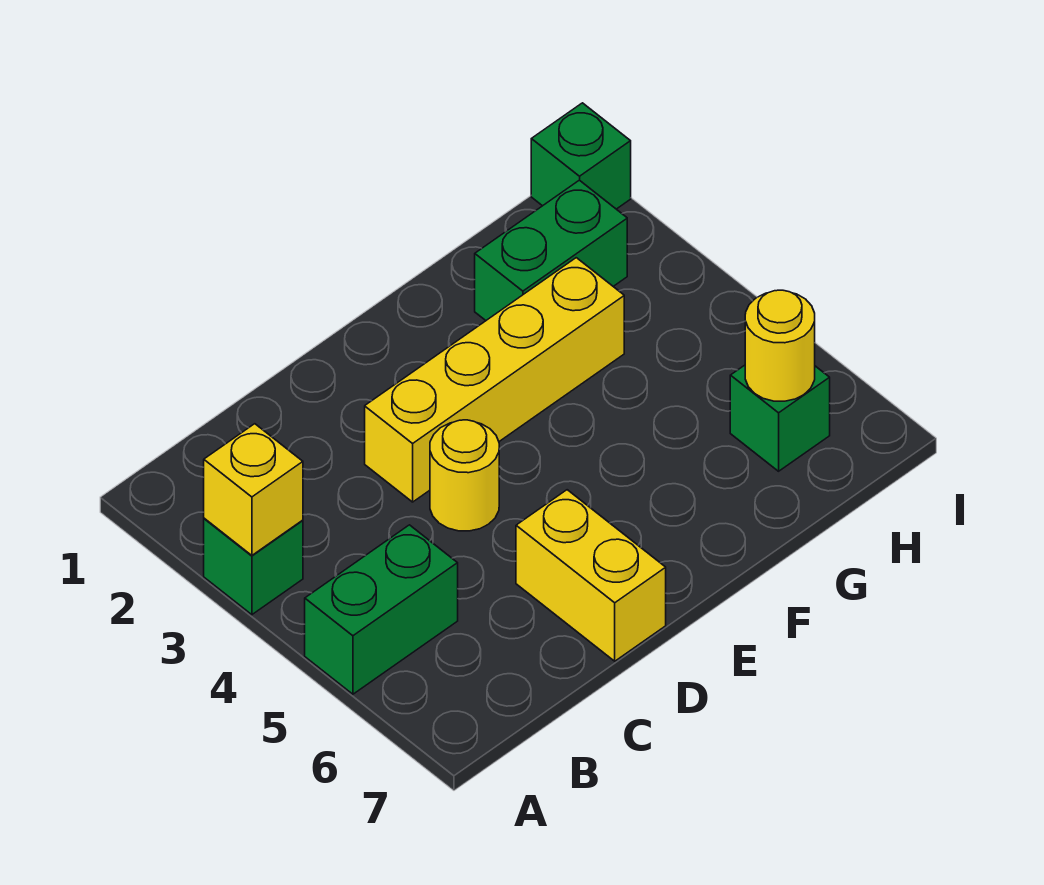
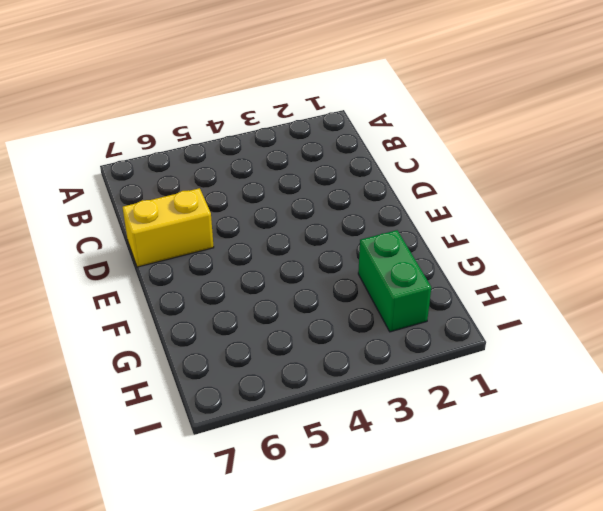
none -> green 1x1 brick [204,518,303,615]
none -> green 1x2 brick [305,525,458,694]

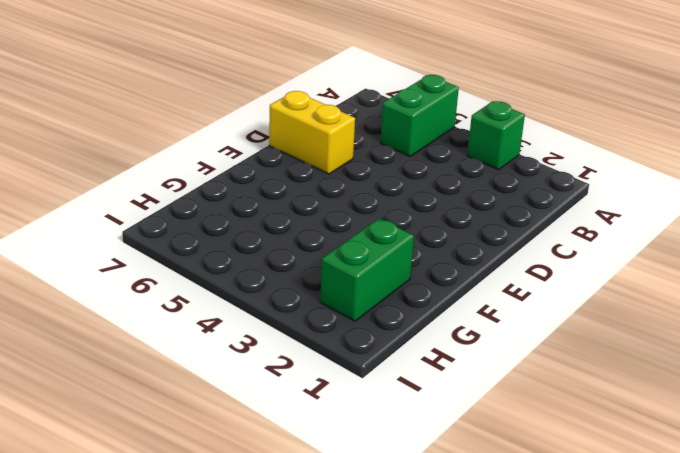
none -> yellow 1x4 brick [365,258,624,502]
none -> yellow 1x1 round brick [430,420,499,531]

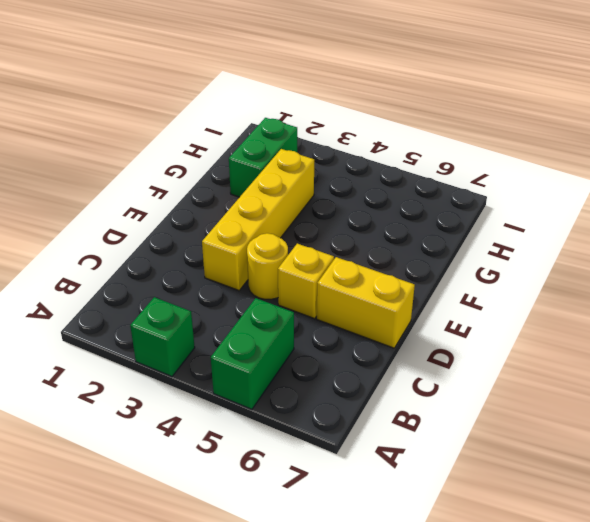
yellow 1x1 brick [278,244,334,319] -> yellow 1x1 brick moved to [204,424,303,555]
none -> green 1x1 brick [730,365,830,471]
none -> green 1x1 brick [531,103,631,209]

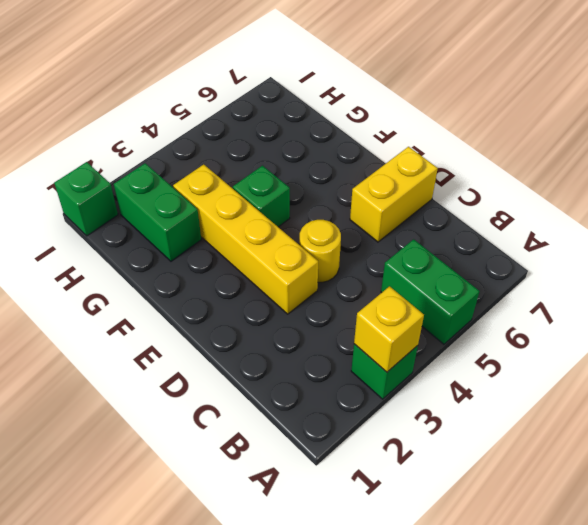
green 1x1 brick [233,166,290,227] -> green 1x1 brick moved to [730,365,830,471]
none -> yellow 1x1 round brick [745,290,815,401]

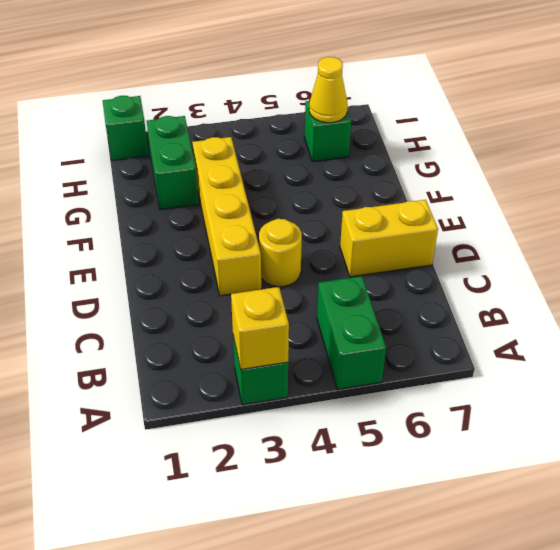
yellow 1x1 cone [309,57,348,123] -> yellow 1x1 round brick [745,290,815,401]

